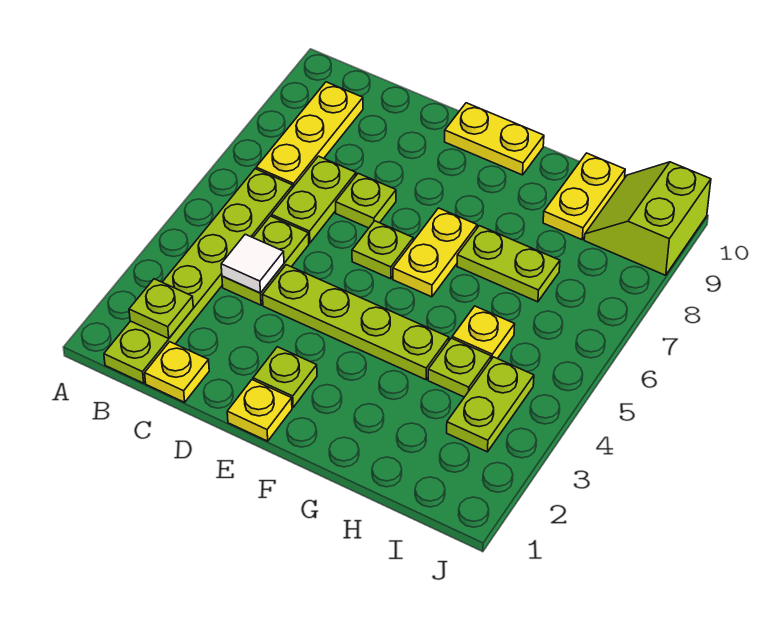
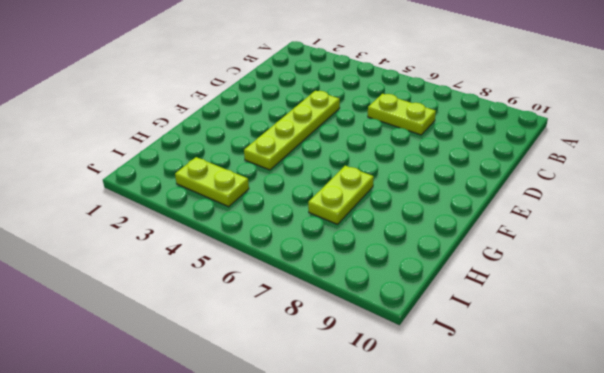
none -> lime 1x6 plate [104,169,293,383]
none -> yellow 1x3 plate [256,82,363,187]
none -> yellow 1x1 plate [145,342,209,402]

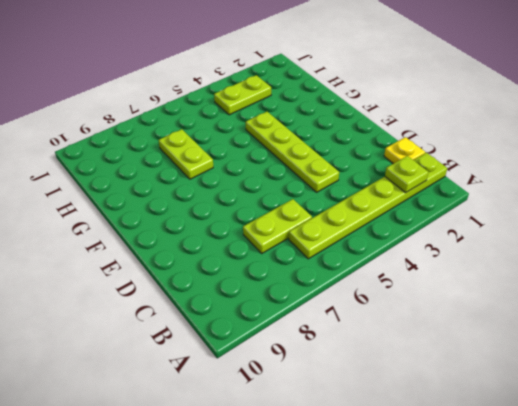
none -> yellow 1x3 plate [256,82,363,187]
none -> lime 1x2 plate [222,216,309,305]
none -> lime 1x1 plate [336,173,396,228]

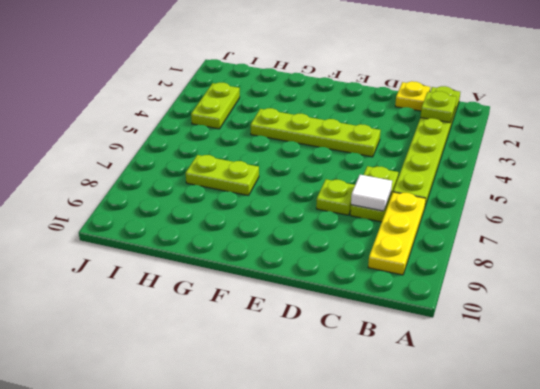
white 1x1 tile [351,175,392,211] -> white 1x1 tile moved to [221,234,284,293]
none -> lime 1x2 plate [222,216,309,305]
none -> yellow 1x1 plate [227,380,292,441]
none -> lime 1x1 plate [253,347,317,407]

